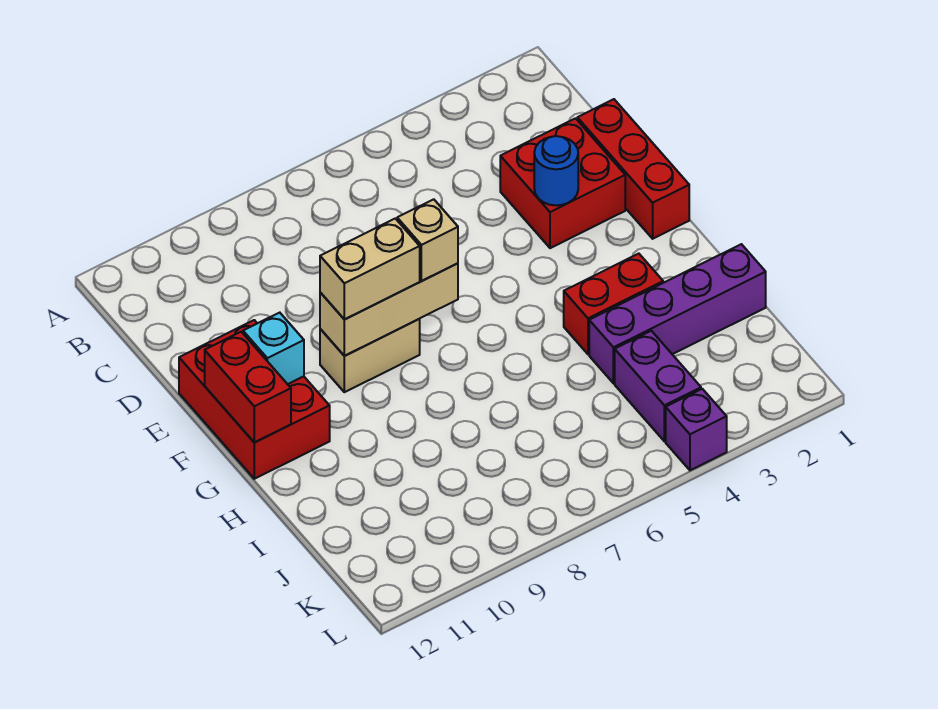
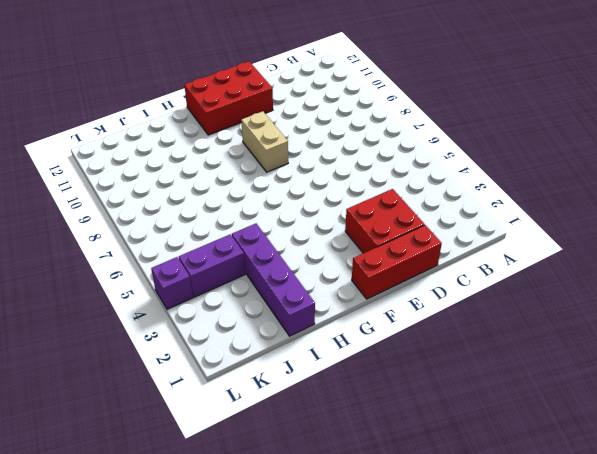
none -> red 1x2 brick [564,254,663,354]
none -> blue 1x1 round brick [534,136,578,205]
none -> tan 1x3 brick [320,263,458,356]

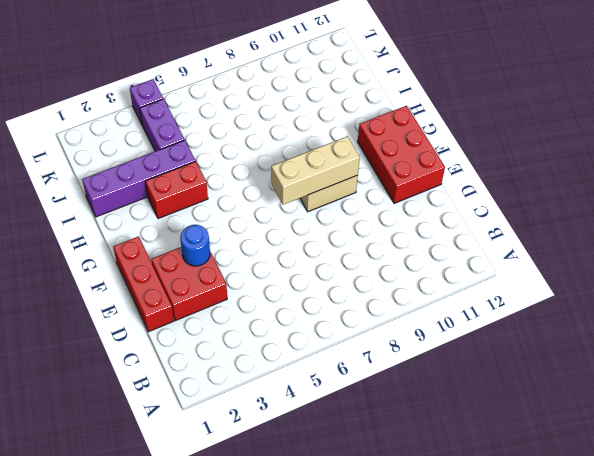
none -> cyan 1x1 brick [243,313,304,384]
none -> red 1x2 brick [205,332,291,442]
none -> tan 1x1 brick [397,199,458,281]

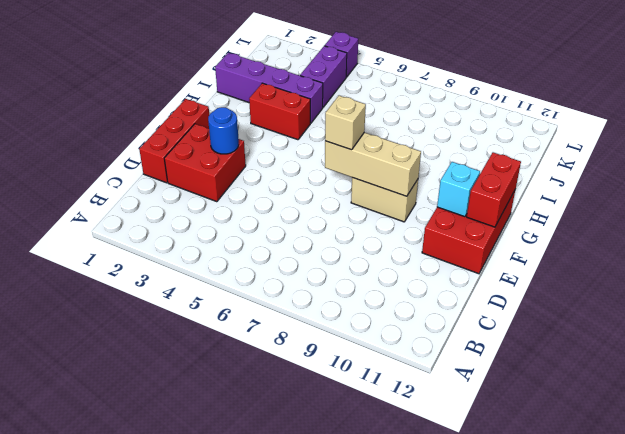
none -> tan 1x2 brick [320,219,420,319]

